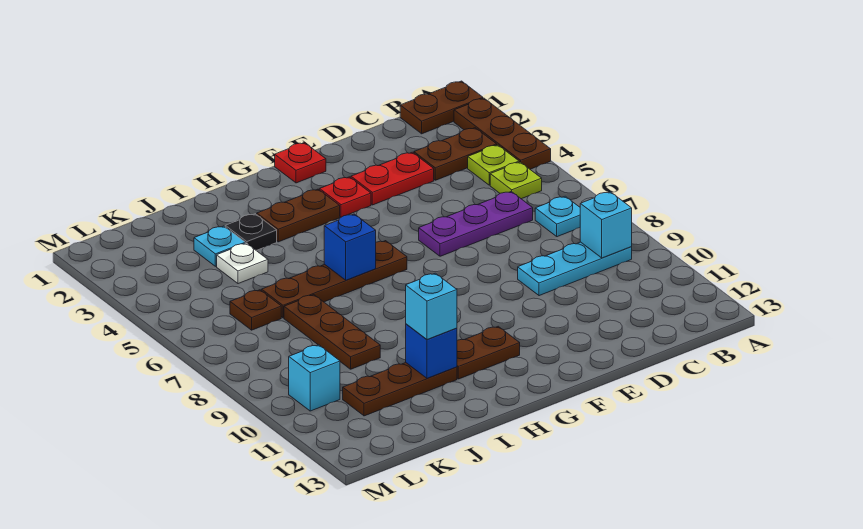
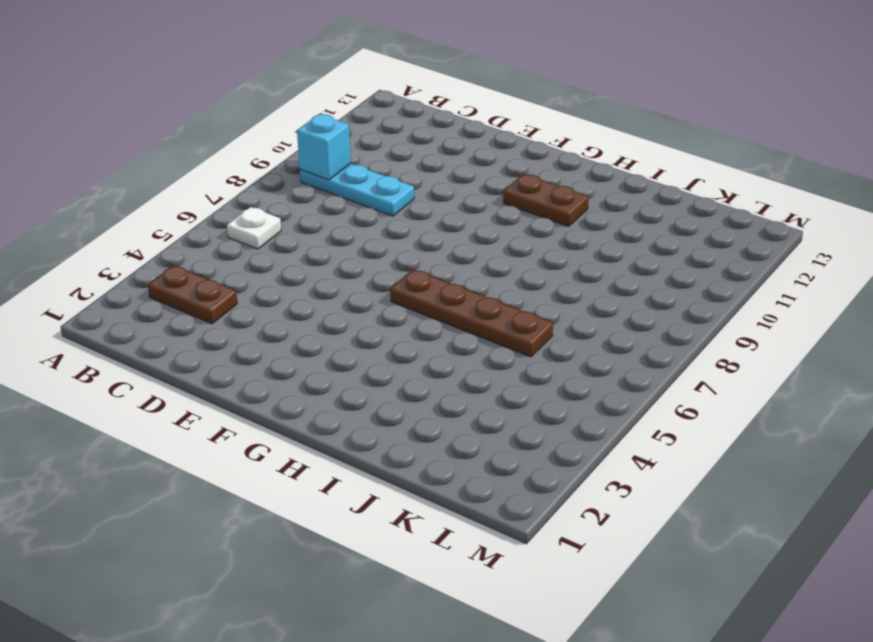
white 1x1 plate [227,207,281,249] -> white 1x1 plate moved to [217,243,268,284]
none -> brown 1x2 plate [400,81,483,134]
none -> brown 1x3 plate [454,98,551,169]
none -> lime 1x1 plate [468,145,519,185]

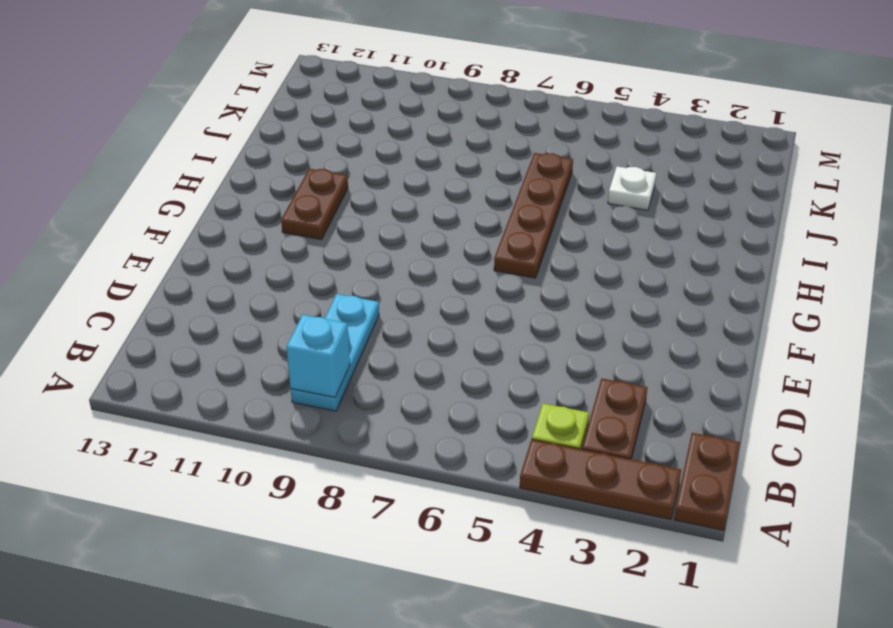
none -> lime 1x1 plate [490,162,542,199]
none -> cyan 1x1 plate [535,196,580,237]
none -> purple 1x3 plate [419,191,533,256]

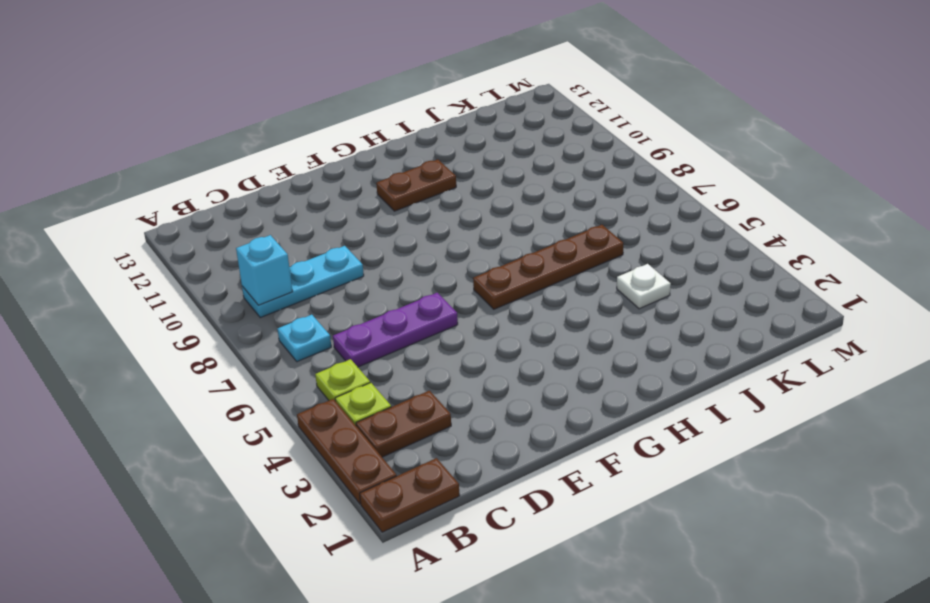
none -> red 1x2 plate [351,152,434,205]
none -> red 1x1 plate [275,143,326,183]
none -> red 1x1 plate [320,177,371,217]

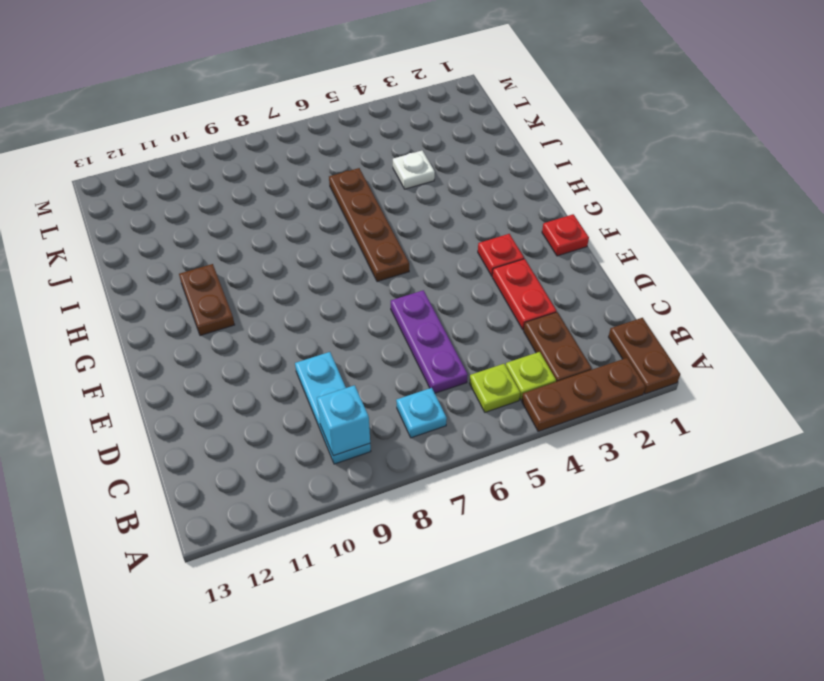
none -> brown 1x2 plate [257,189,340,242]
none -> black 1x1 plate [225,214,277,251]
none -> brown 1x3 plate [343,363,457,416]

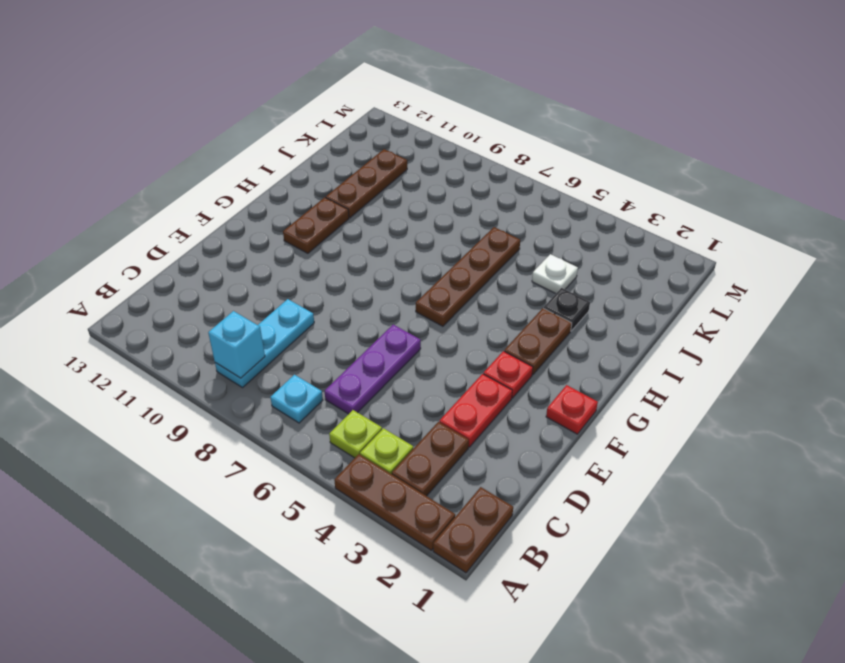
none -> cyan 1x1 plate [194,226,245,266]
none -> brown 1x3 plate [284,295,380,369]
none -> brown 1x1 plate [230,290,281,330]

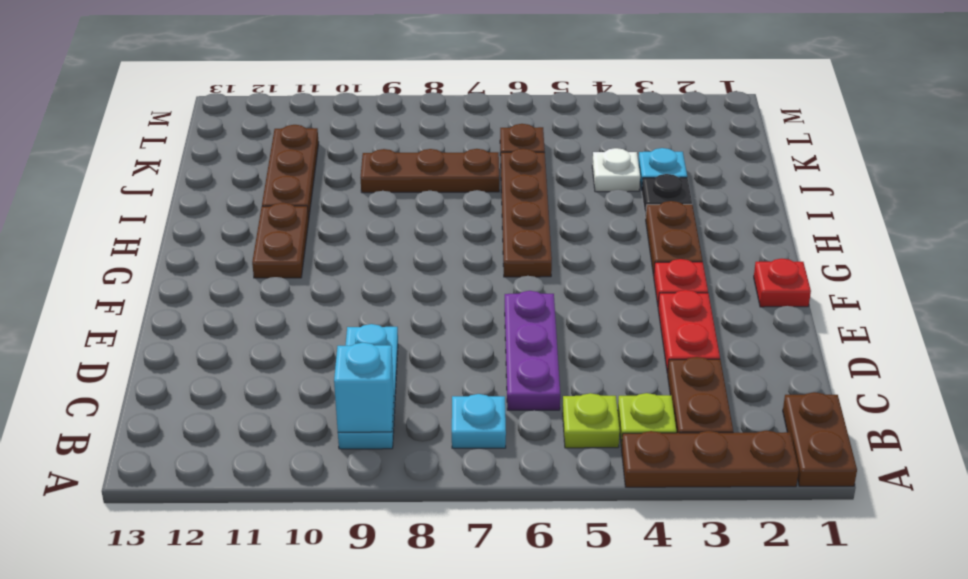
none -> cyan 1x1 brick [289,345,340,411]
none -> blue 1x1 brick [324,214,376,280]
none -> blue 1x1 brick [406,324,457,378]

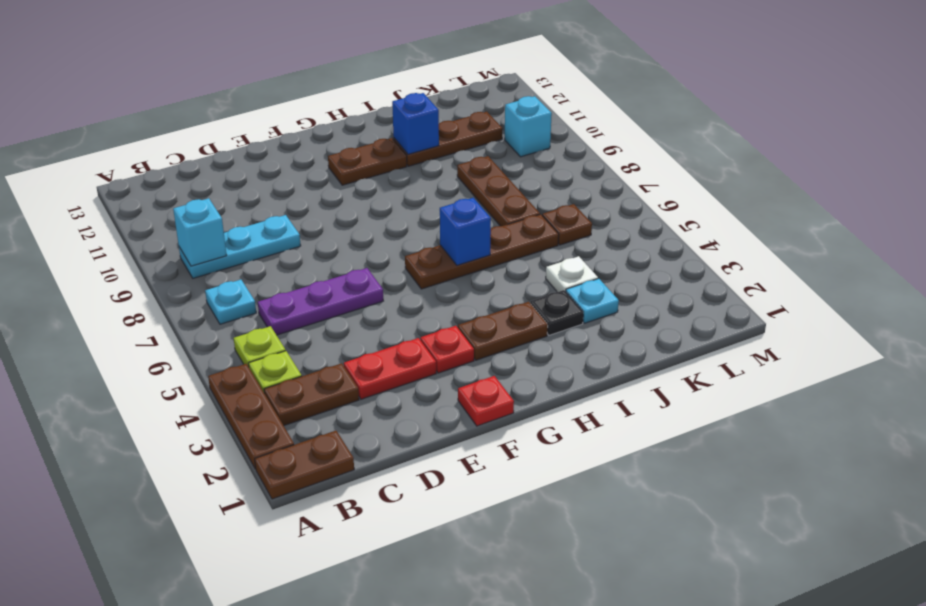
none -> cyan 1x1 brick [406,273,457,339]

